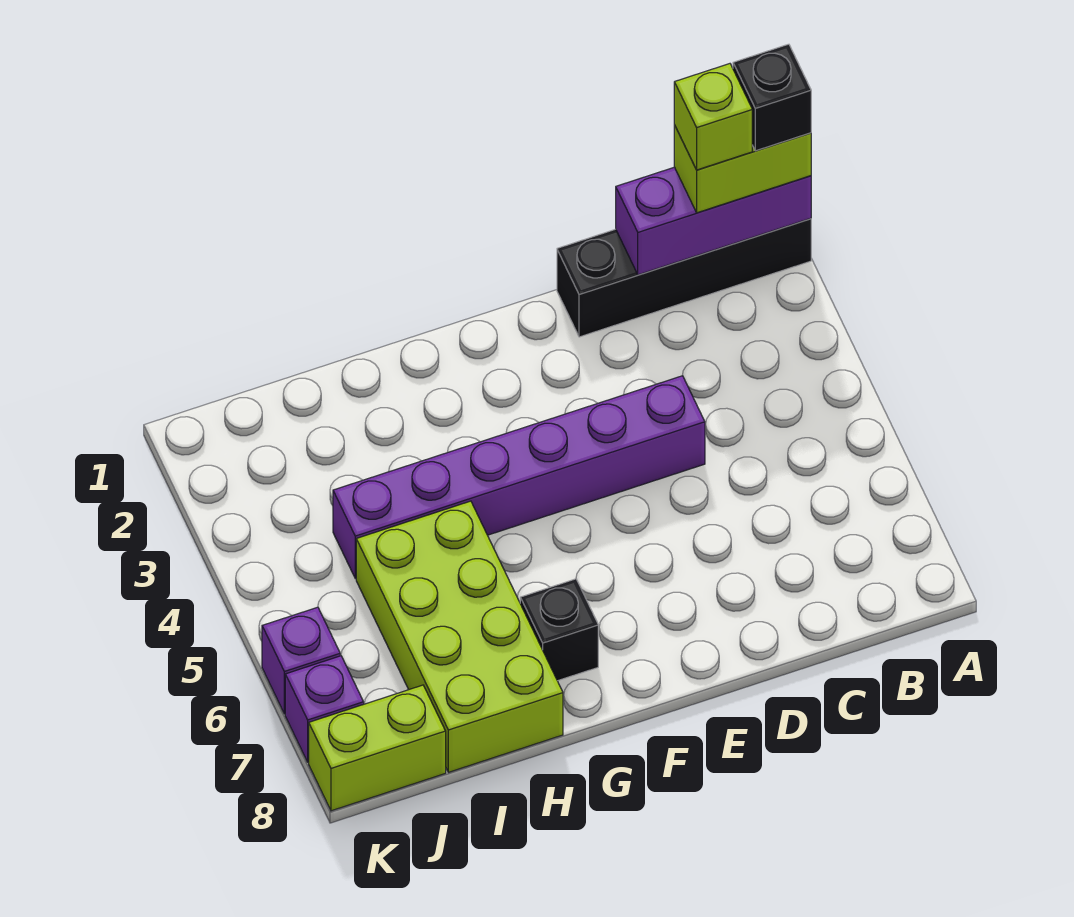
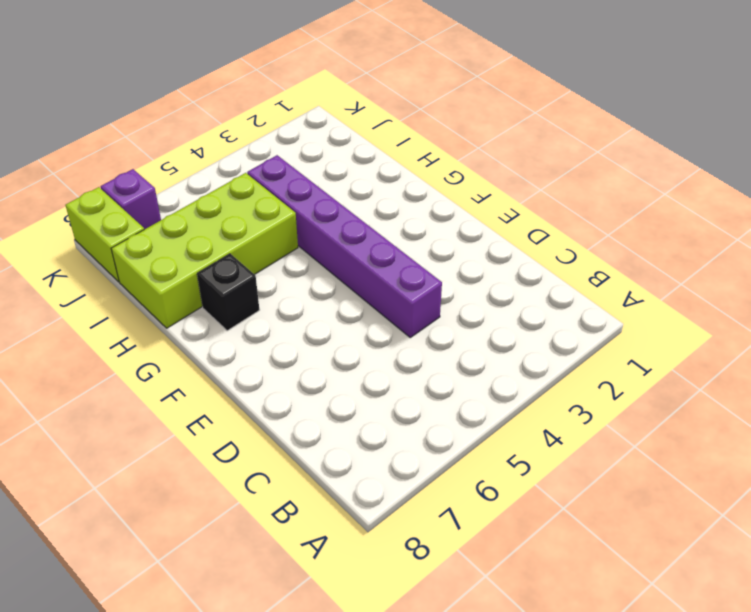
none -> black 1x4 brick [557,219,811,337]
none -> purple 1x1 brick [262,607,340,714]

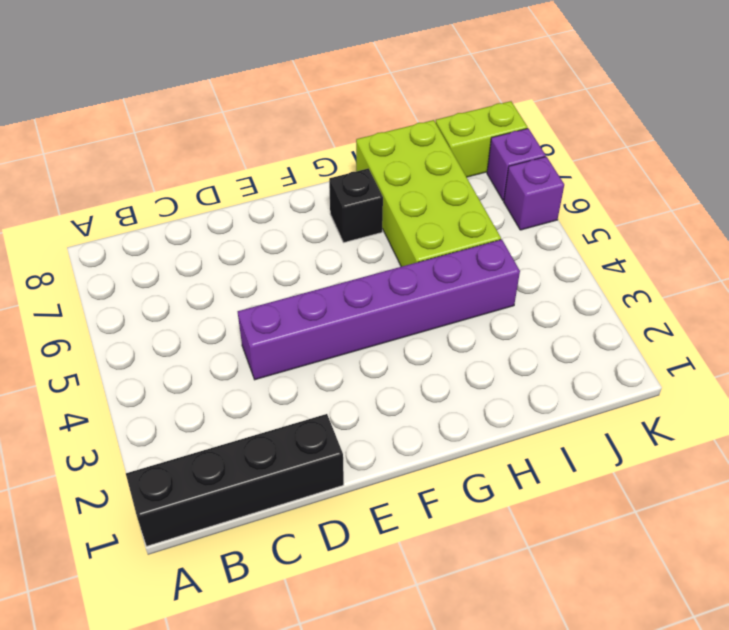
none -> purple 1x3 brick [616,167,811,275]
none -> lime 1x2 brick [674,125,811,213]

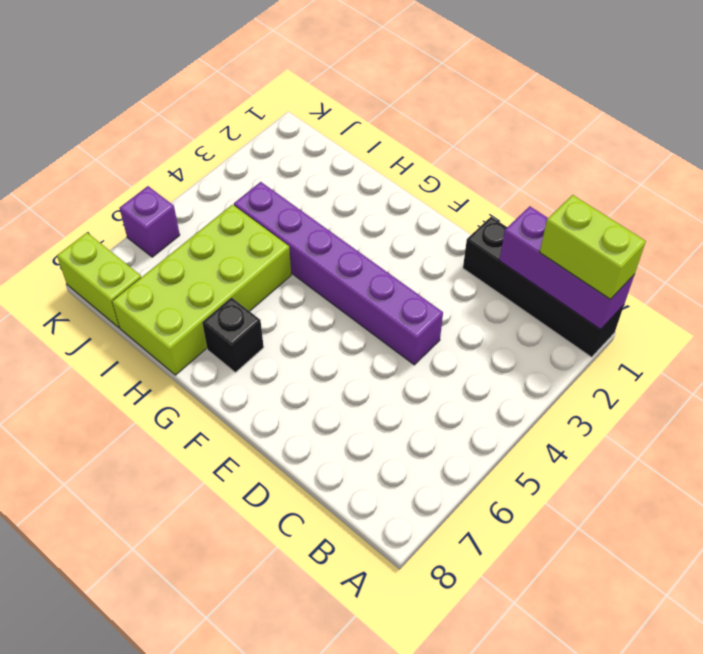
none -> purple 1x1 brick [285,656,364,762]
none -> black 1x1 brick [733,44,811,151]

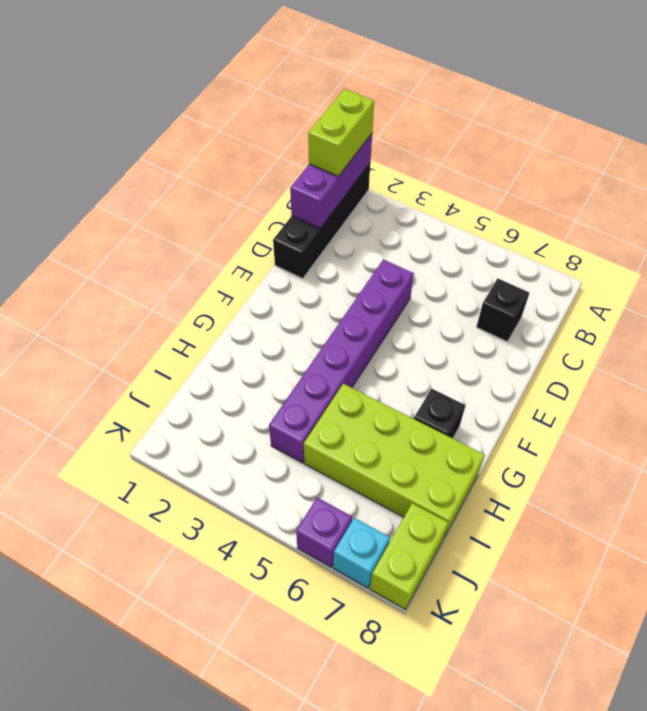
black 1x1 brick [477,278,529,342] -> black 1x1 brick moved to [733,44,811,151]
cyan 1x1 brick [333,518,390,588] -> purple 1x1 brick [285,656,364,762]
none -> lime 1x1 brick [674,64,752,170]

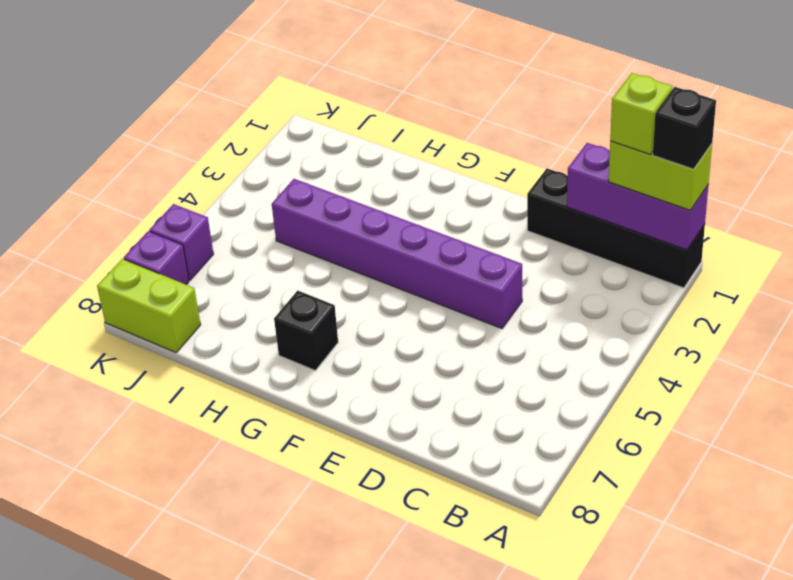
none -> lime 2x4 brick [356,501,563,772]

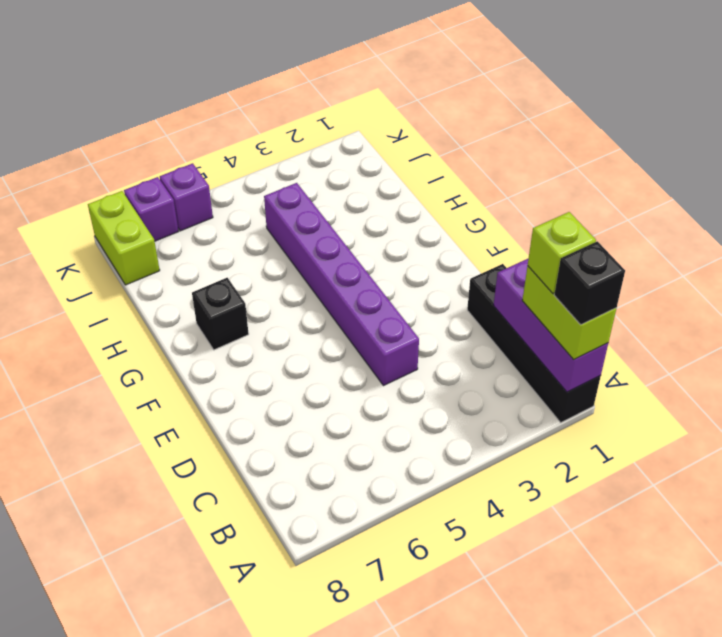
none -> lime 2x4 brick [356,501,563,772]

